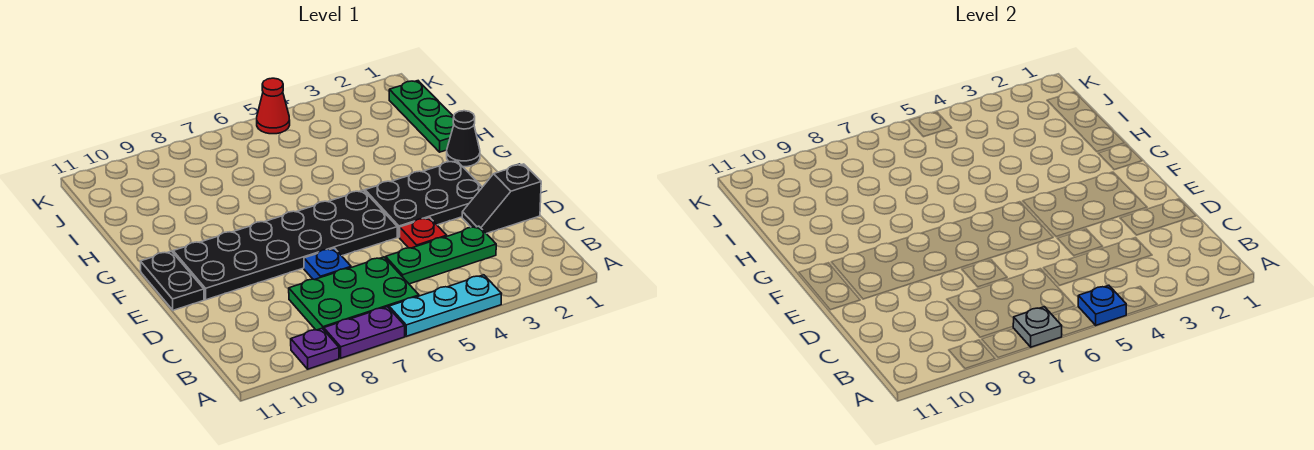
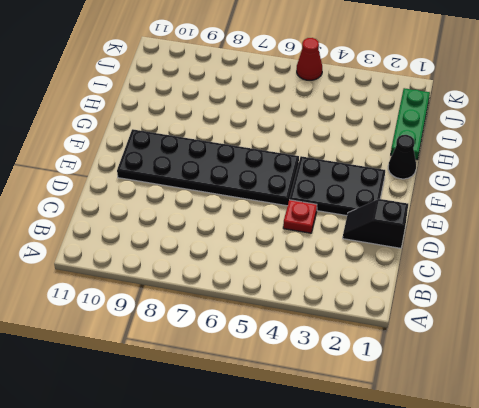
none -> cyan 1x3 plate [389,275,501,336]
none -> purple 1x2 plate [324,307,405,358]
none -> purple 1x1 plate [291,328,339,369]

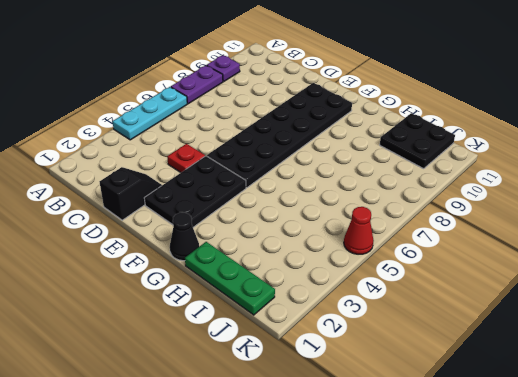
black 2x2 plate [380,113,455,169] -> none
none -> green 2x3 plate [289,257,419,330]
none -> green 1x3 plate [386,226,496,284]
none -> blue 1x1 plate [304,248,351,280]

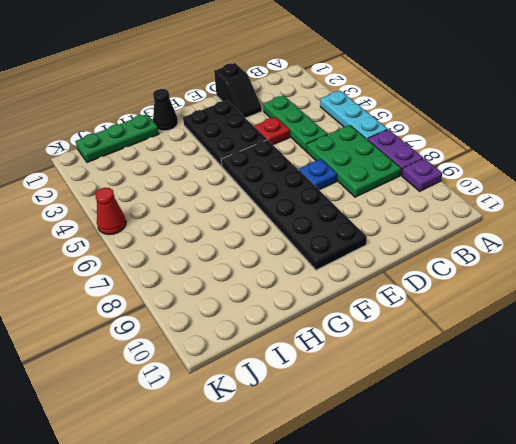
none -> black 1x2 plate [140,251,204,310]
none -> blue 1x1 plate [1078,285,1126,325]
none -> grey 1x1 plate [1013,307,1062,347]

